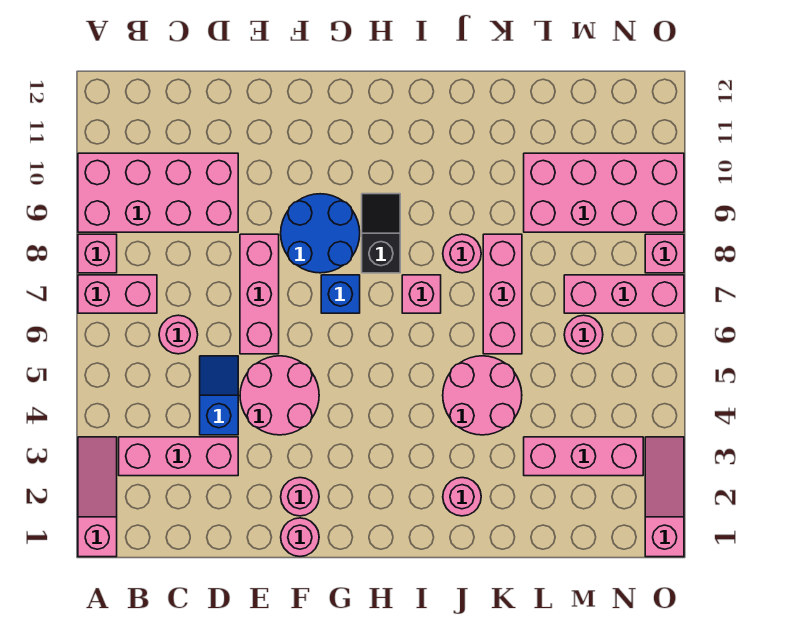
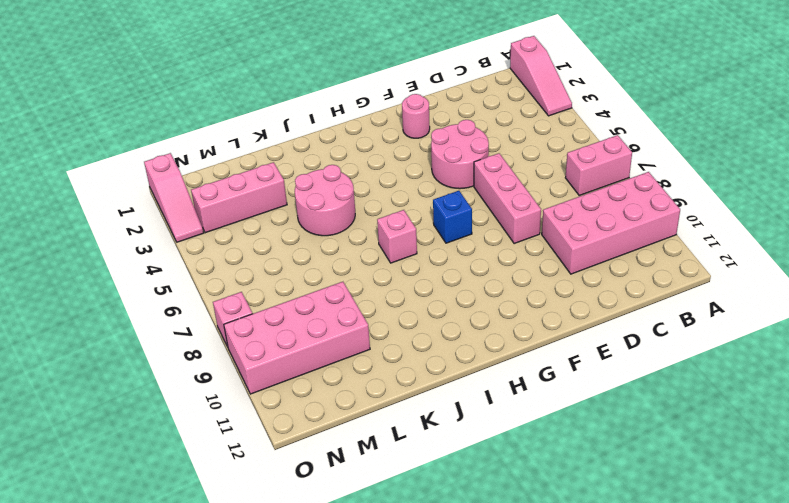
none -> pink 1x1 brick [78,234,117,273]
none -> pink 1x3 brick [119,437,238,476]
none -> pink 1x1 round brick [159,315,198,354]

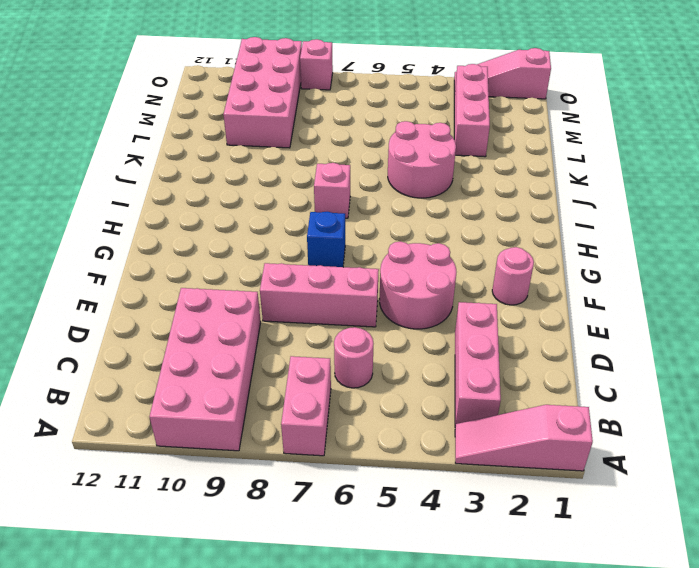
none -> pink 1x1 brick [78,234,117,273]
none -> blue 1x2 slope [200,356,238,435]
none -> pink 1x1 round brick [281,518,319,557]

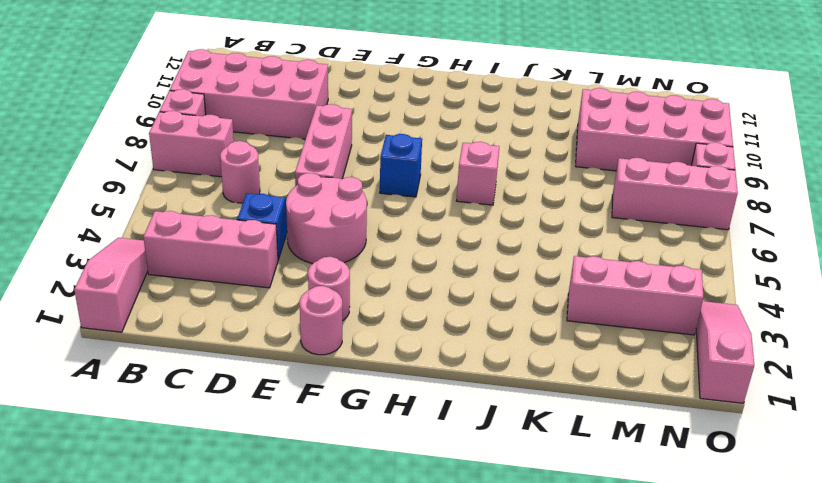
none -> blue 2x2 round brick [281,194,360,273]
none -> black 1x2 slope [362,194,400,273]
none -> pink 1x1 round brick [443,478,481,516]

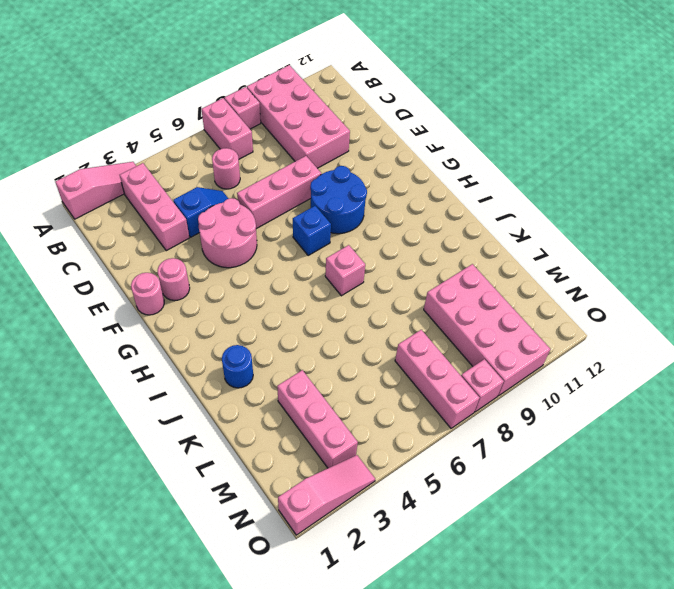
blue 1x1 round brick [222,345,253,388] -> pink 1x1 round brick [443,478,481,516]
none -> black 1x2 slope [362,194,400,273]
none -> pink 2x2 round brick [443,356,522,435]
none -> pink 1x1 round brick [443,234,481,273]

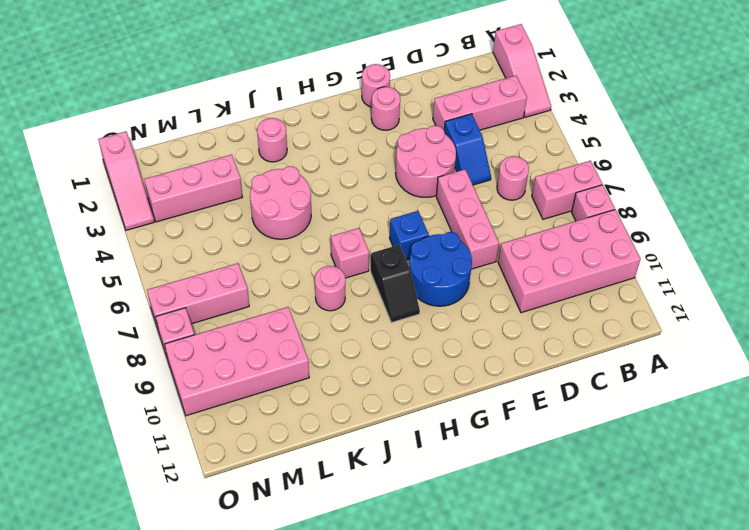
none -> pink 1x3 brick [483,234,522,354]
none -> pink 1x1 round brick [564,315,603,354]

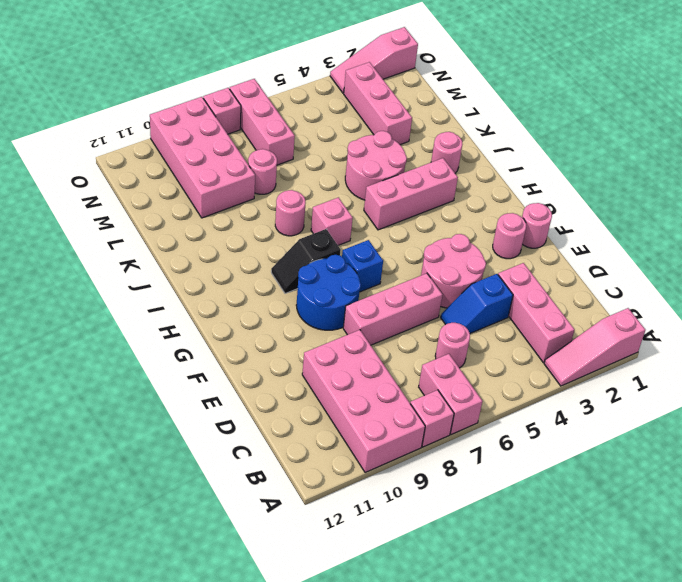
pink 1x3 brick [364,158,458,230] -> pink 1x3 brick moved to [483,234,522,354]
pink 1x1 round brick [248,149,277,194] -> pink 1x1 round brick moved to [564,315,603,354]

